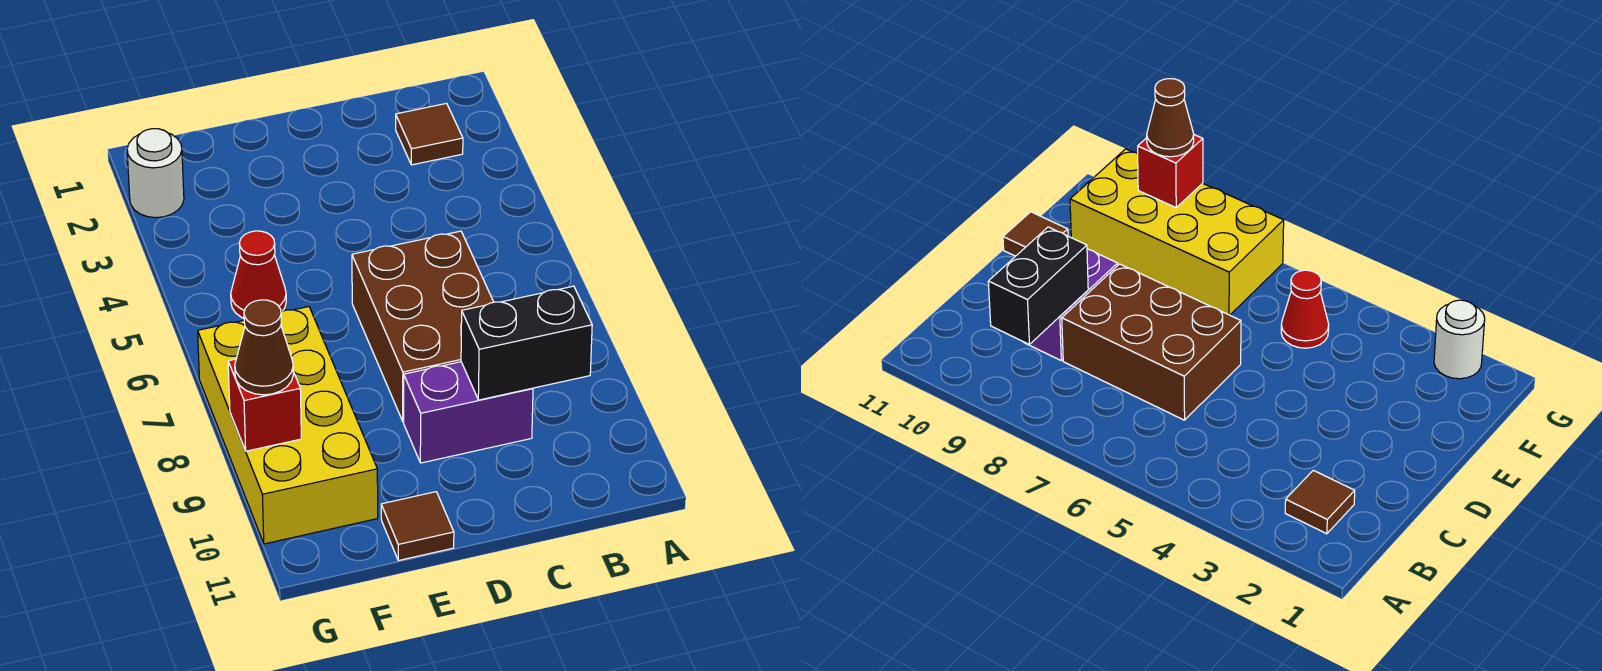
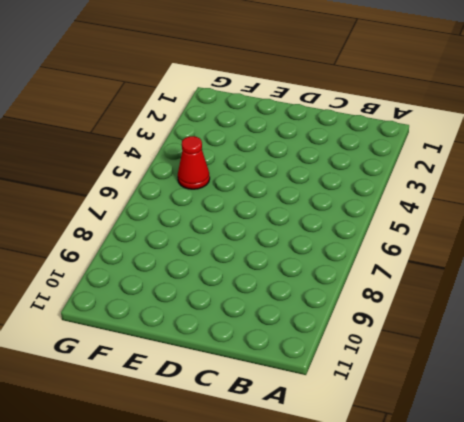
none -> brown 1x1 tile [396,103,463,165]
none -> brown 2x3 brick [352,231,493,422]

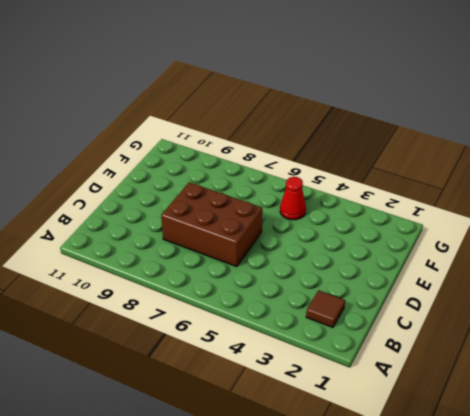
none -> purple 1x2 brick [404,362,533,463]
none -> brown 1x1 tile [381,492,454,561]

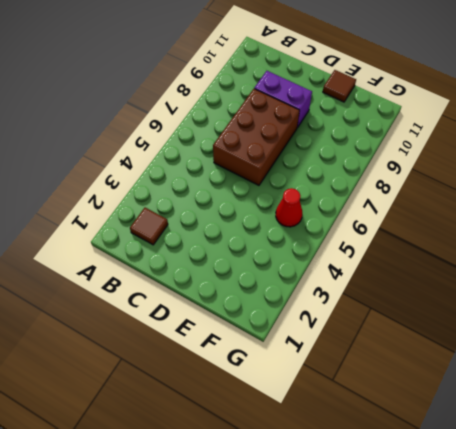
none -> yellow 2x4 brick [198,307,378,544]
none -> white 1x1 round brick [127,129,184,218]

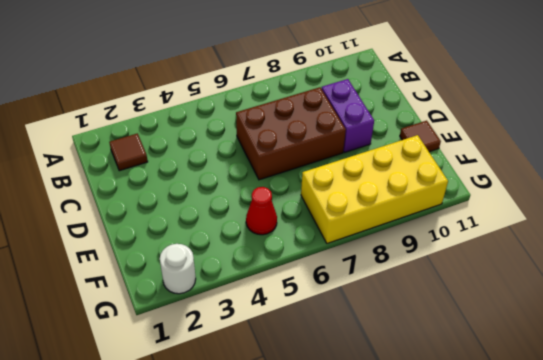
none -> black 1x2 brick [461,286,592,400]
none -> red 1x1 brick [228,359,301,451]

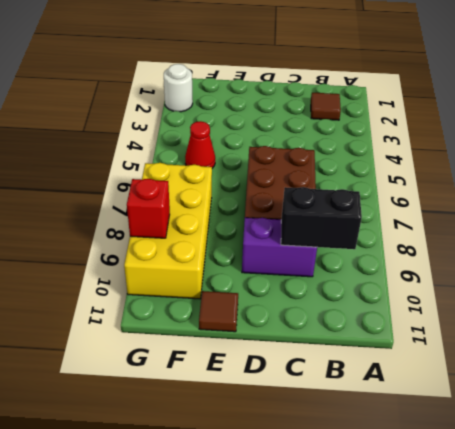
none -> brown 1x1 cone [235,300,293,395]

